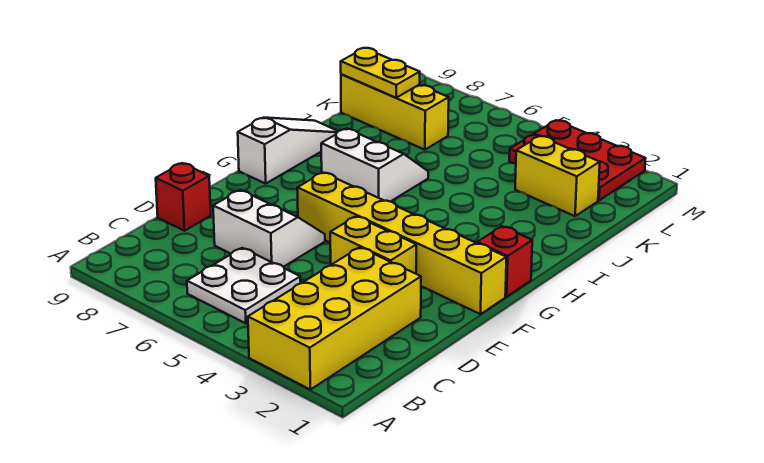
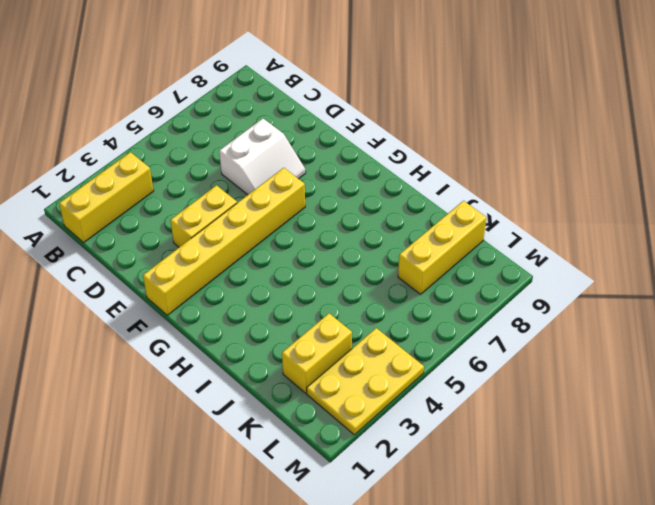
yellow 1x3 brick [59,152,153,242] -> yellow 2x4 brick [248,247,421,390]
yellow 2x3 plate [307,328,424,435] -> red 2x3 plate [509,120,646,200]
none -> white 2x2 plate [187,248,301,323]
none -> red 1x1 brick [156,163,211,231]
none -> red 1x1 brick [477,226,532,297]

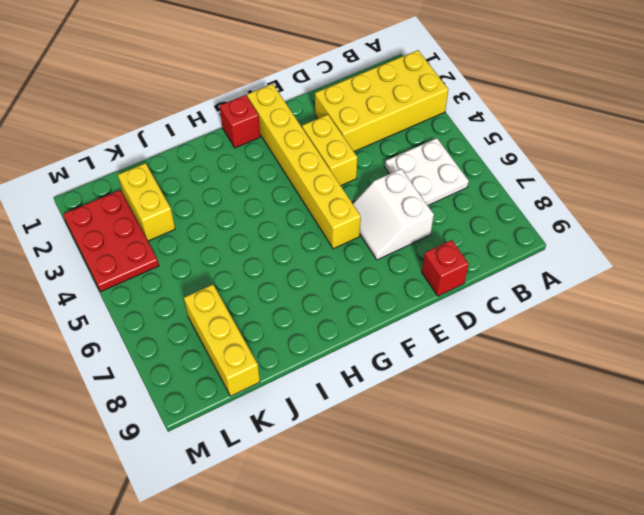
none -> white 1x3 slope [238,118,338,184]
none -> white 2x2 slope [321,129,428,202]
none -> yellow 1x2 plate [341,48,420,98]

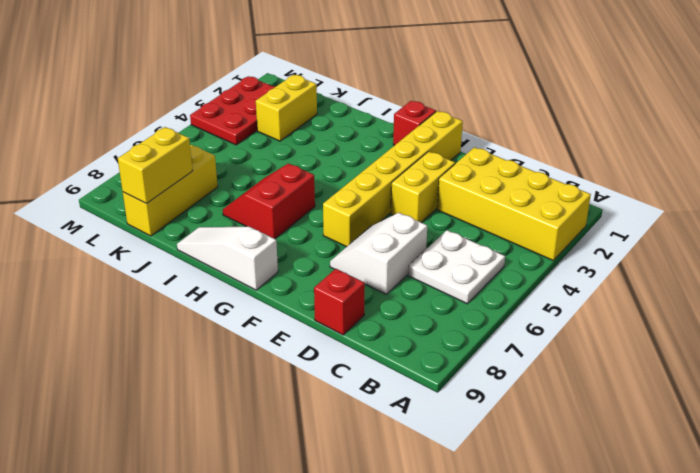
red 2x2 slope [223,163,315,239] -> white 2x2 slope [321,129,428,202]
yellow 1x2 brick [118,127,192,204] -> yellow 1x2 plate [341,48,420,98]

